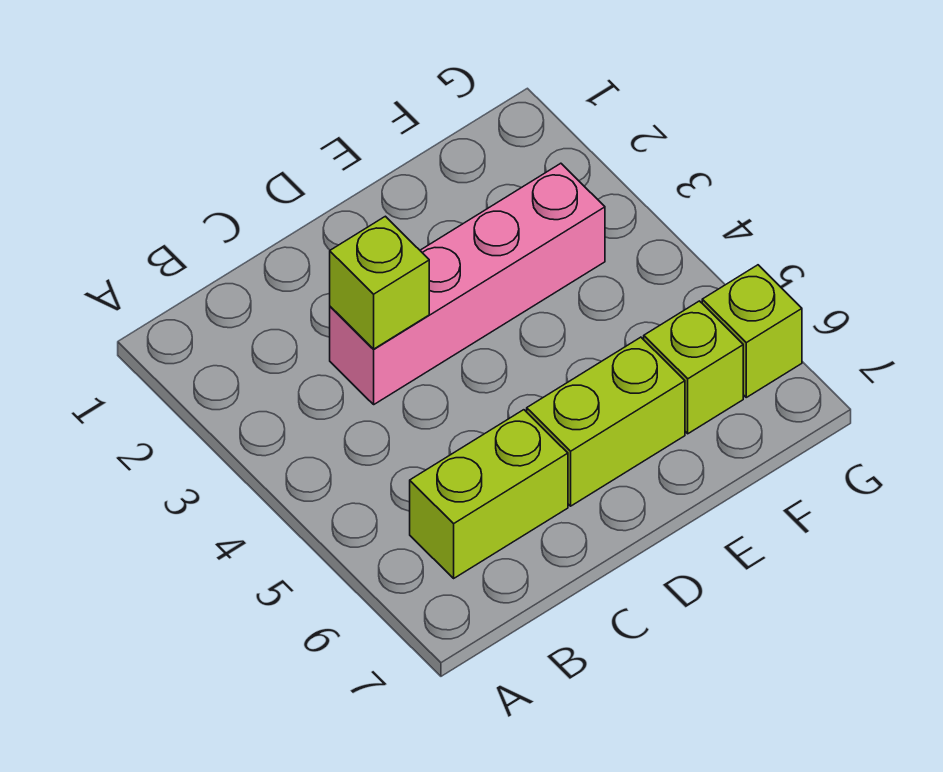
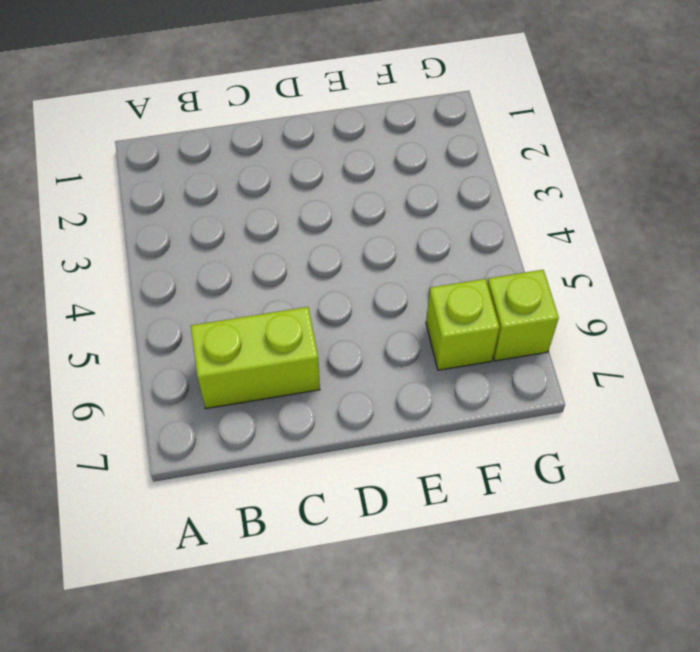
none -> pink 1x4 brick [330,163,605,404]
none -> lime 1x2 brick [527,337,685,506]

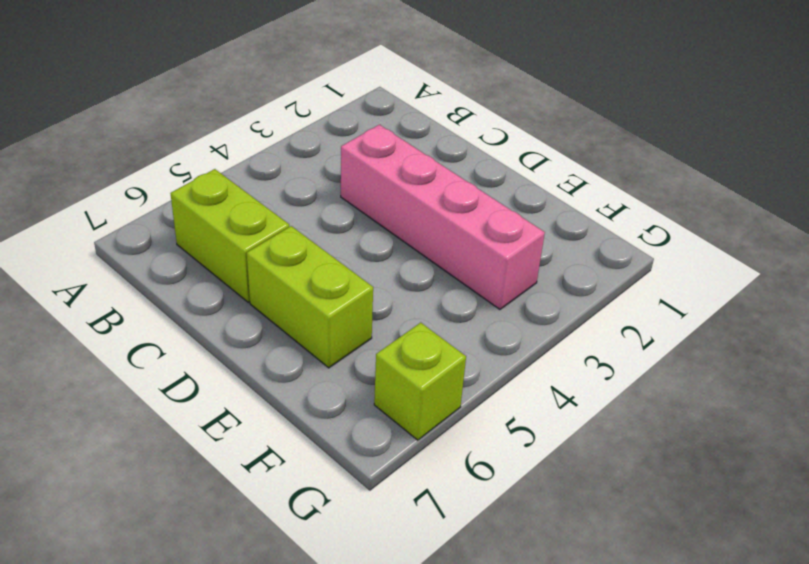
none -> lime 1x1 brick [644,301,743,434]
none -> lime 1x1 brick [330,216,429,349]

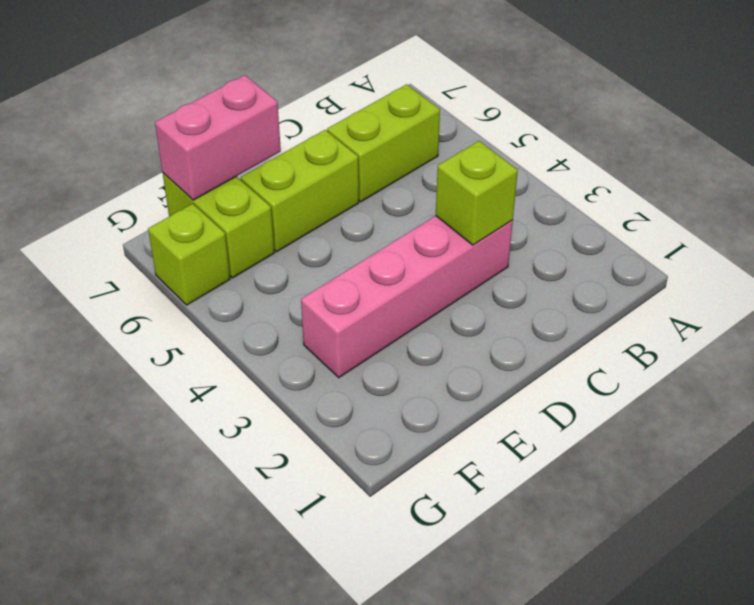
pink 1x2 brick [155,75,281,200] -> none
lime 1x2 brick [163,173,274,278] -> lime 1x1 brick [644,301,743,434]

